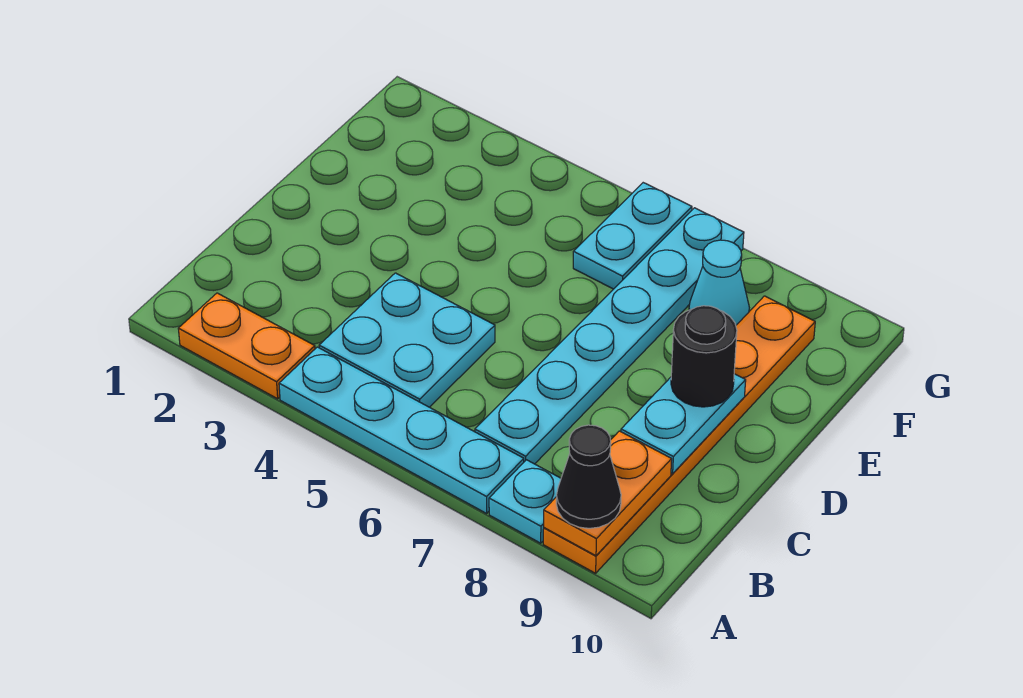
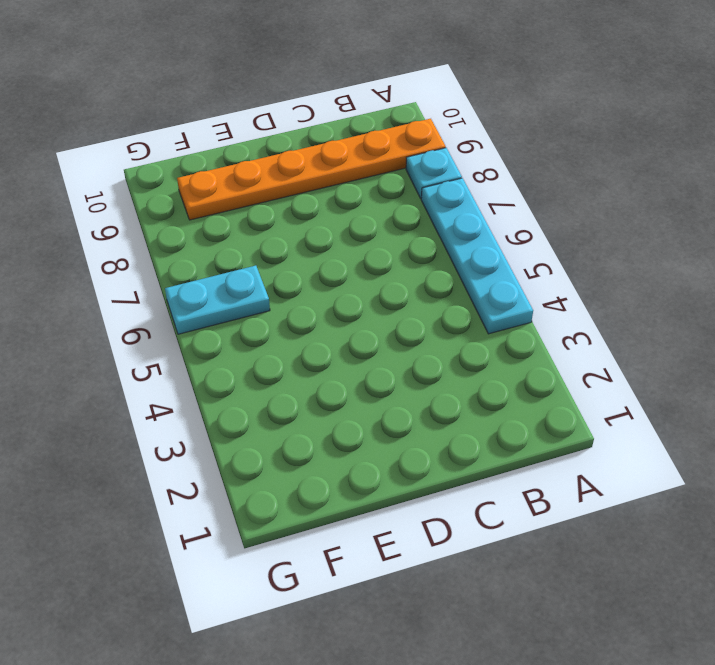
none -> orange 1x2 plate [178,293,315,399]
none -> cyan 2x2 plate [319,273,495,407]
none -> cyan 1x6 plate [475,208,744,464]

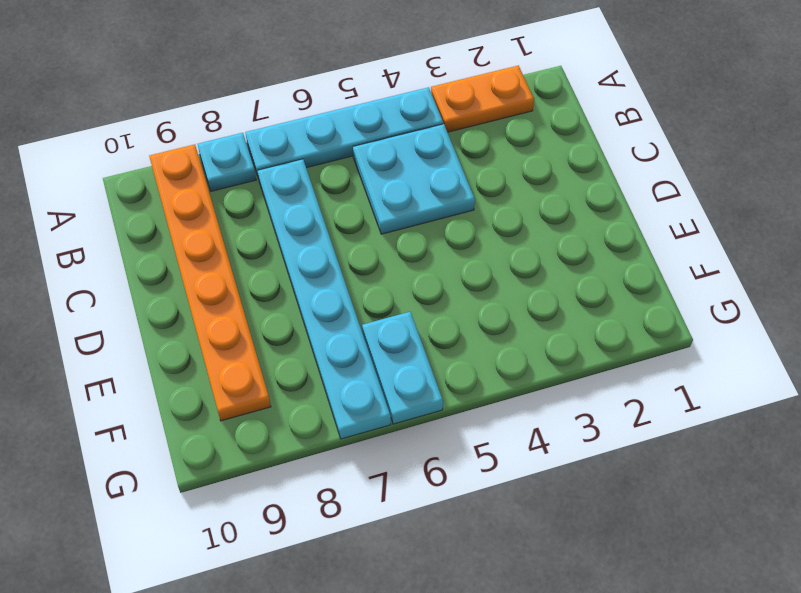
none -> cyan 1x1 cone [689,240,749,325]
none -> orange 1x2 plate [544,431,672,556]
none -> cyan 1x2 plate [621,374,746,474]

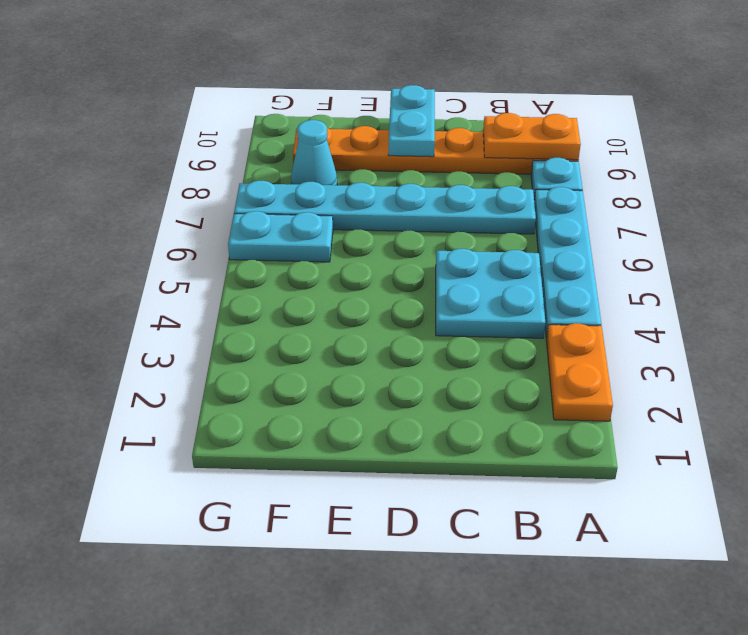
cyan 1x2 plate [388,85,435,157] -> cyan 1x2 plate turned to [621,374,746,474]
none -> black 1x1 cone [556,425,621,528]
none -> black 1x1 round brick [671,306,737,407]

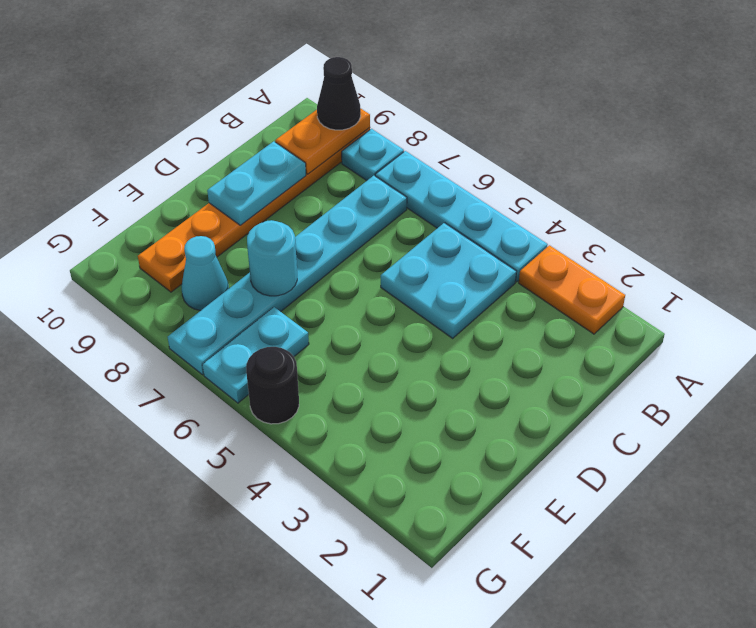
cyan 1x1 round brick [247,220,297,296] -> none
black 1x1 round brick [246,347,299,424] -> black 1x1 round brick moved to [671,306,737,407]

